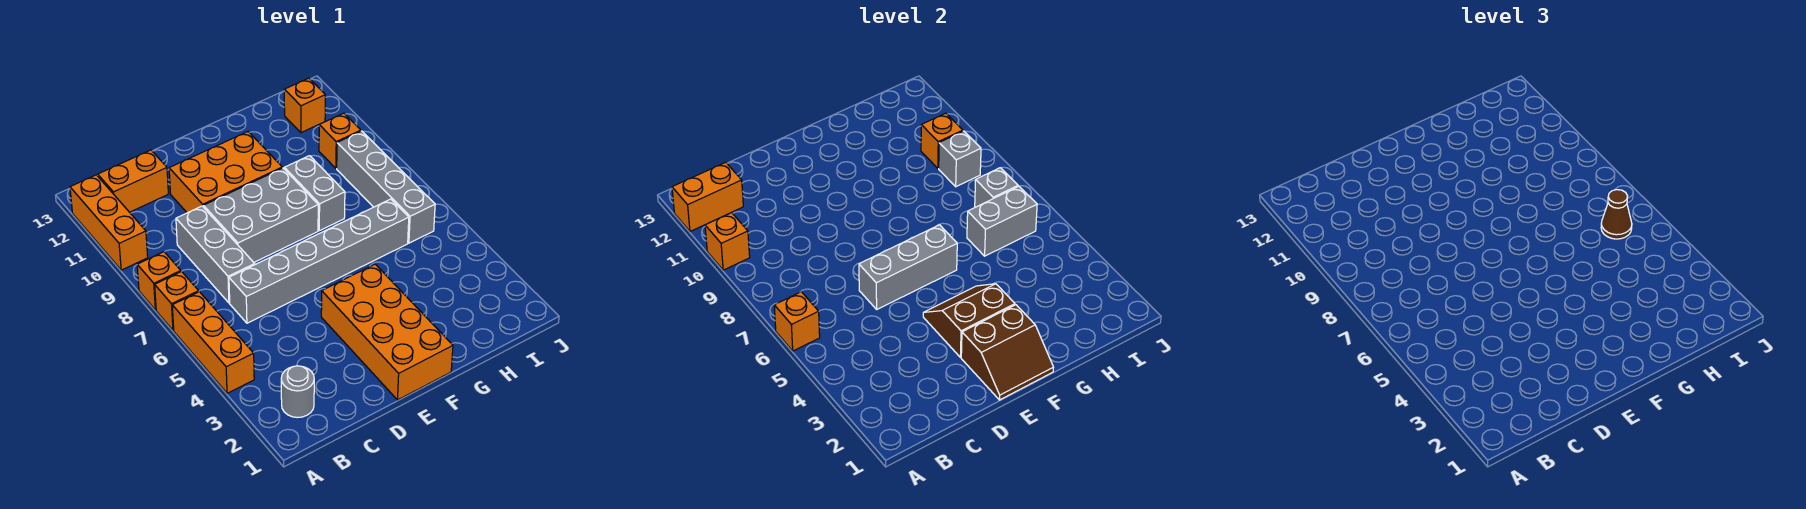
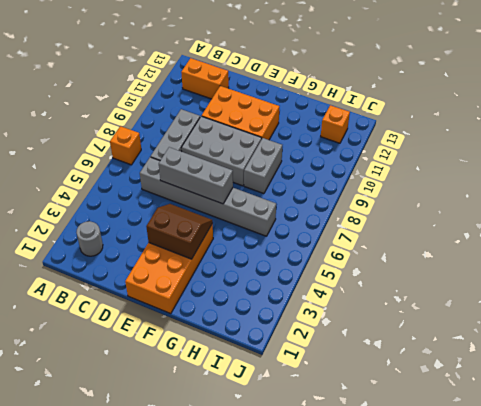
none -> orange 1x3 brick [172,292,254,393]
none -> orange 1x1 brick [137,252,181,310]
none -> orange 1x3 brick [70,175,148,270]

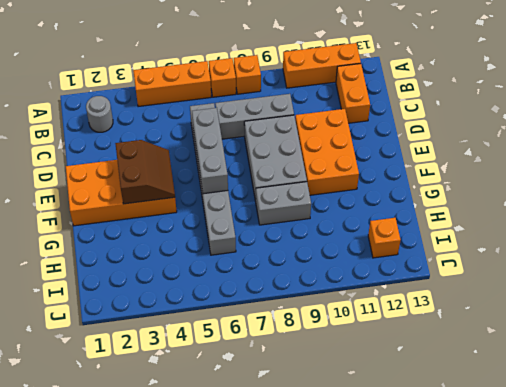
none -> grey 1x4 brick [337,131,435,243]
none -> orange 1x1 brick [319,113,361,168]
none -> orange 1x1 brick [774,292,820,351]

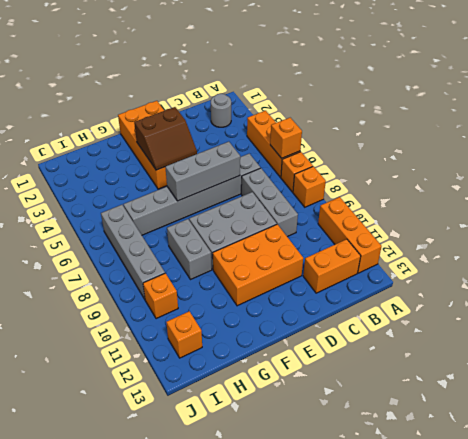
none -> orange 1x1 brick [705,213,750,270]
none -> orange 1x2 brick [672,162,743,231]
none -> brown 2x2 slope [961,305,1054,400]

